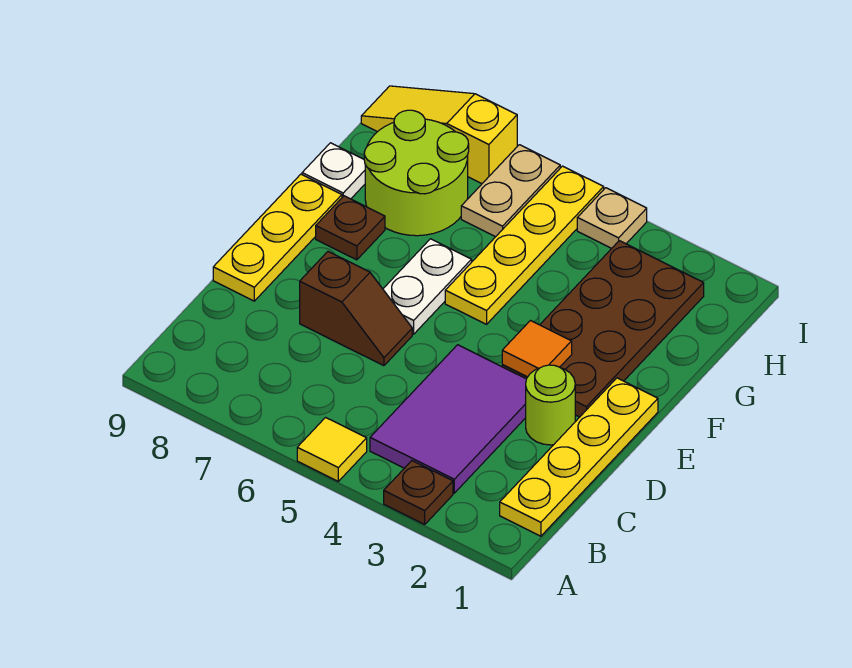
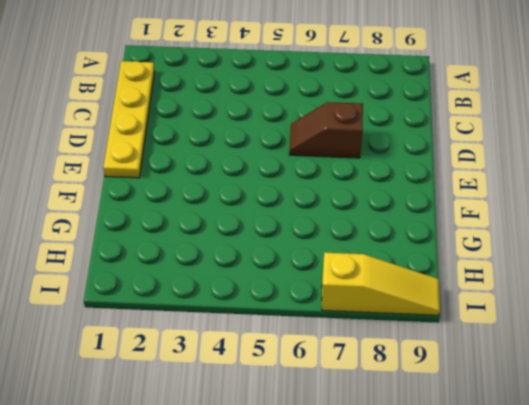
none -> brown 1x1 plate [384,461,453,524]
none -> yellow 1x1 tile [297,418,367,481]
none -> purple 2x3 tile [370,345,526,493]

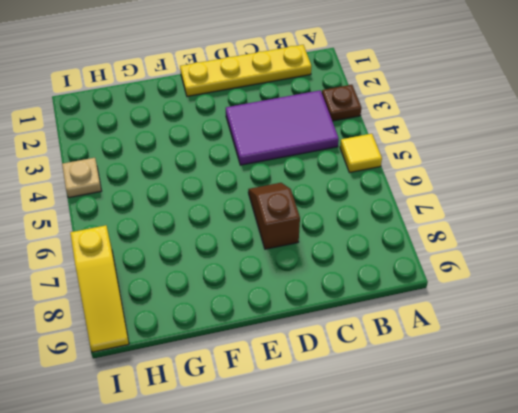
none -> lime 1x1 round brick [526,365,575,445]
none -> yellow 1x3 plate [213,174,342,301]
none -> brown 2x4 plate [502,241,704,417]

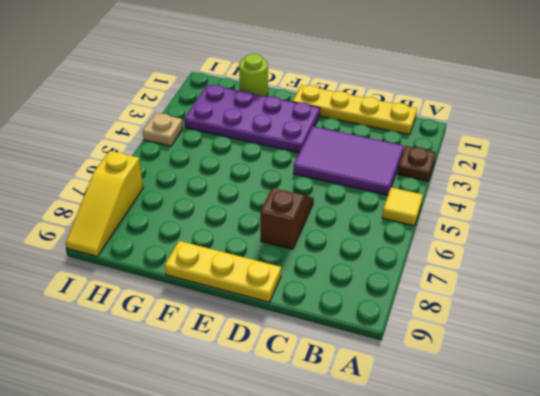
purple 2x4 plate [184,85,320,153] -> brown 2x4 plate [502,241,704,417]
lime 1x1 round brick [239,54,268,97] -> lime 1x1 round brick moved to [526,365,575,445]
none -> white 1x2 plate [383,239,472,334]
none -> yellow 1x4 plate [445,166,604,324]
none -> brown 1x1 plate [316,196,385,260]

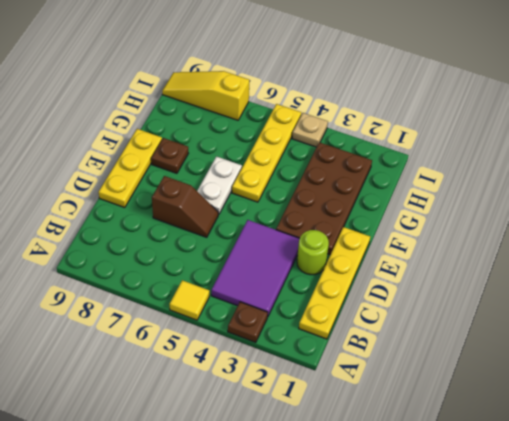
none -> lime 2x2 round brick [364,110,469,236]
none -> white 1x1 plate [302,143,365,199]
none -> tan 1x2 plate [461,145,560,237]

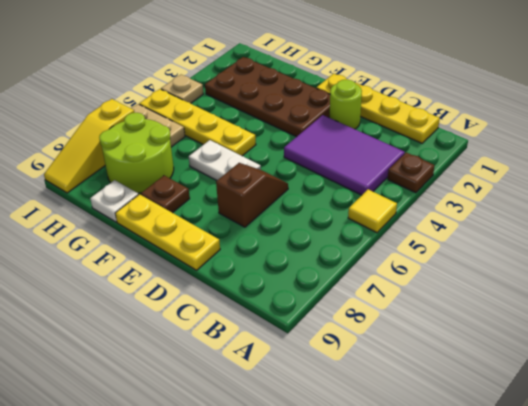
none -> orange 1x1 tile [502,321,572,377]

